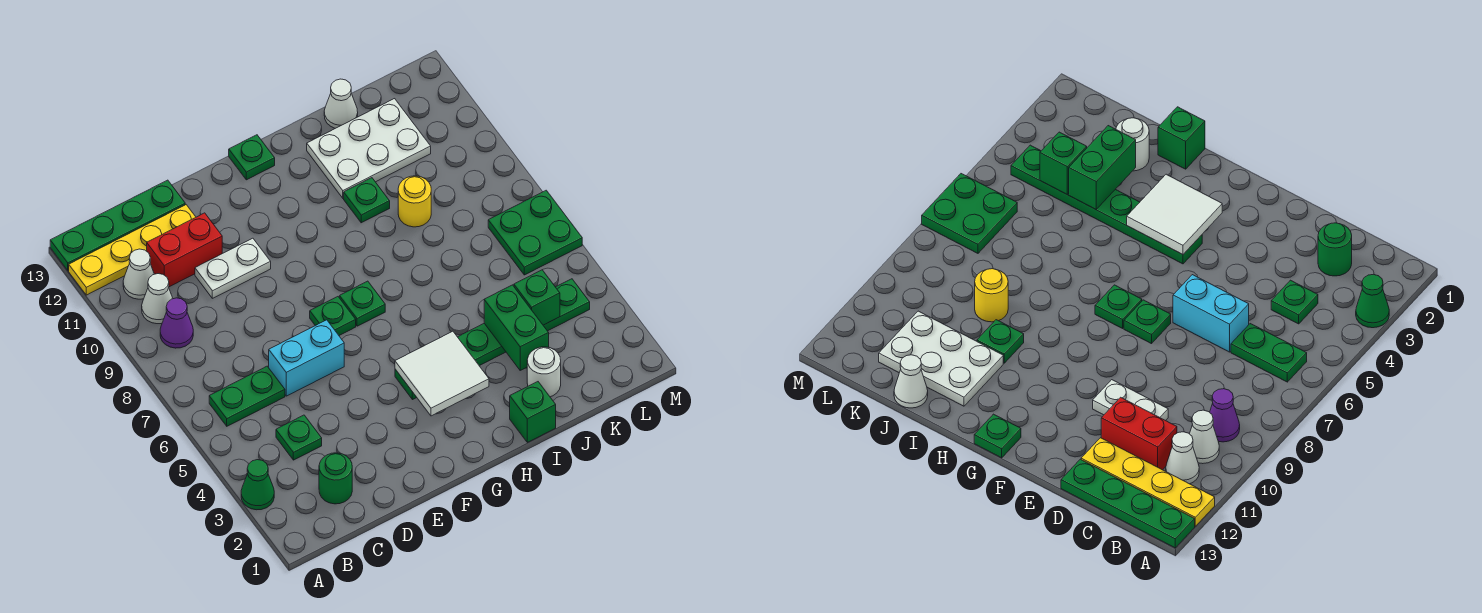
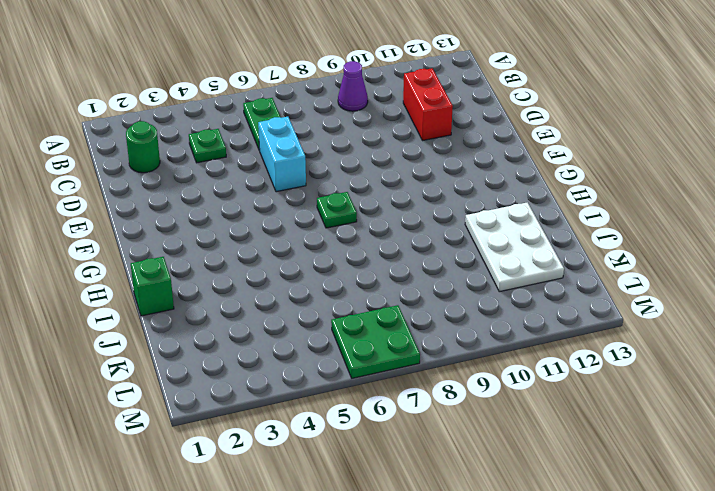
none -> green 1x1 cone [241,460,274,510]
none -> yellow 1x4 plate [69,205,196,295]
none -> green 1x4 plate [50,180,185,271]

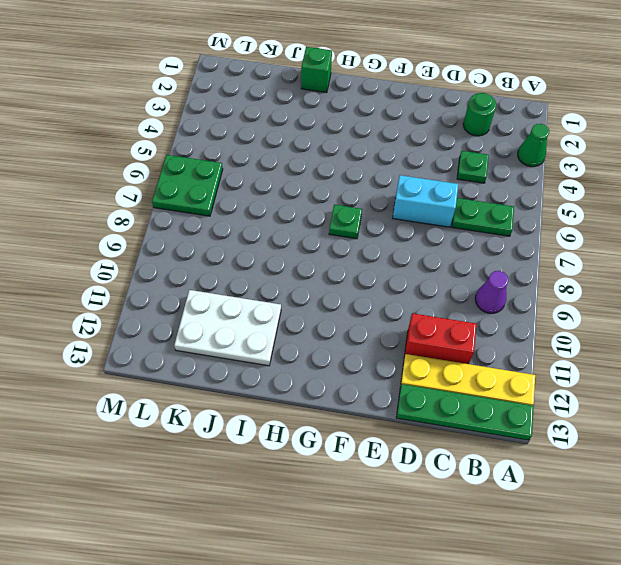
none -> white 1x1 cone [142,274,173,324]
none -> white 1x1 cone [123,249,154,299]
none -> white 1x2 plate [195,238,271,298]

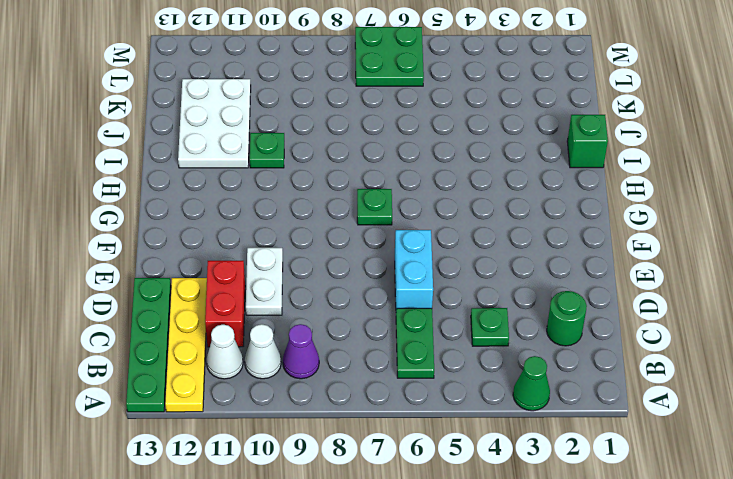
none -> green 1x1 plate [310,297,356,335]
none -> green 1x6 plate [395,279,590,400]
none -> green 1x1 plate [229,135,275,180]

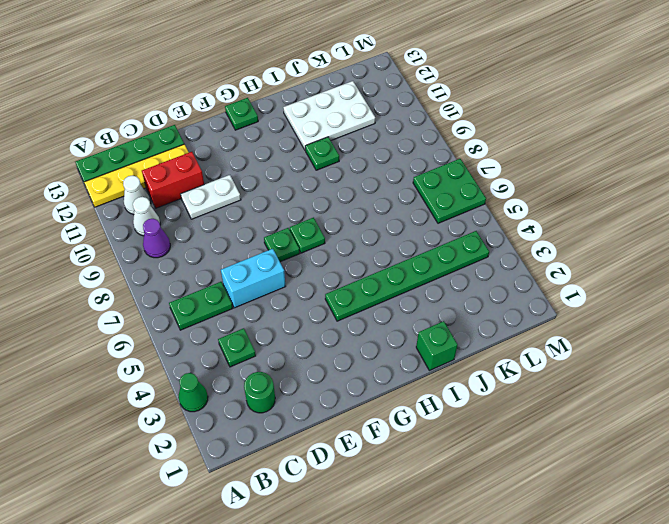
none -> white 1x1 round brick [527,347,561,397]
none -> yellow 1x1 round brick [398,176,431,227]
none -> white 1x1 cone [324,79,358,128]

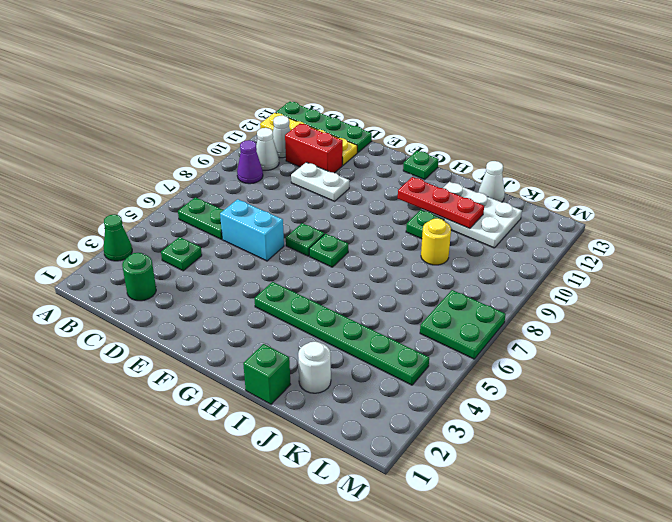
red 1x3 plate [398,177,484,229] -> none
none -> white 2x2 tile [395,331,489,416]
none -> green 1x2 brick [484,285,549,370]
none -> green 1x1 brick [514,270,560,325]

